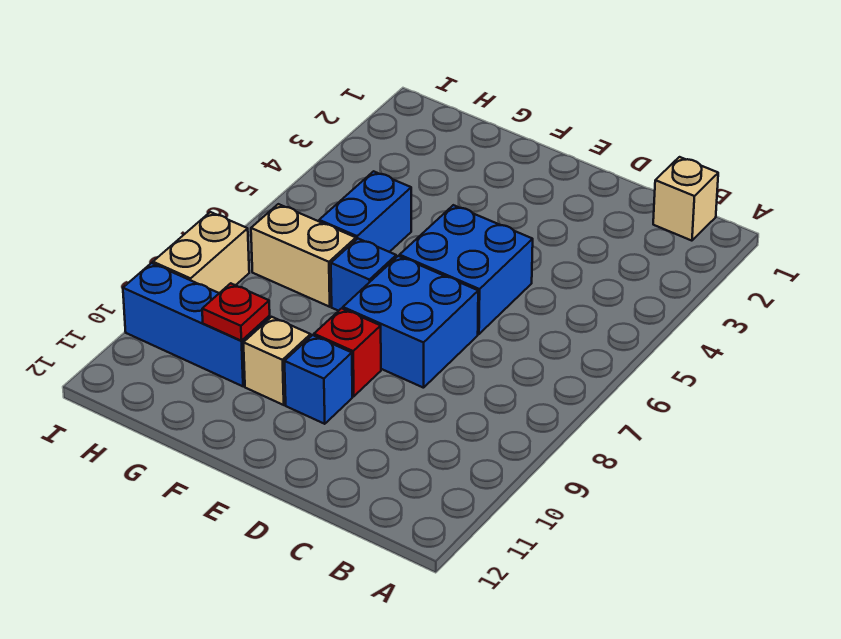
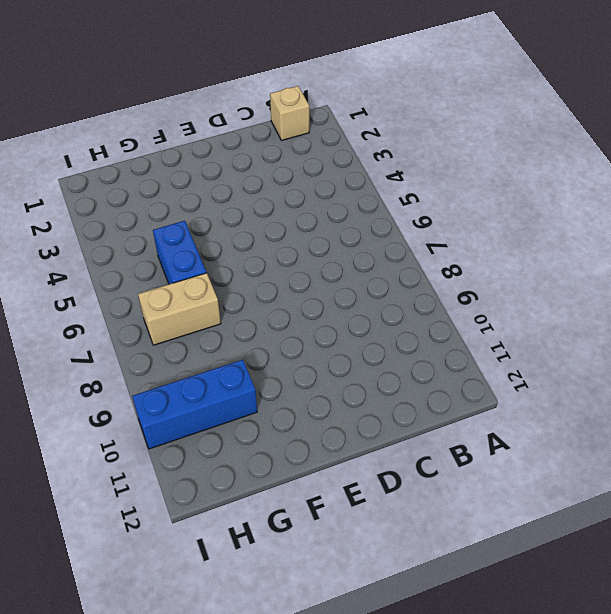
none -> blue 2x2 brick [400,205,533,334]
none -> blue 2x2 brick [343,256,478,388]
none -> red 1x1 brick [314,308,381,396]

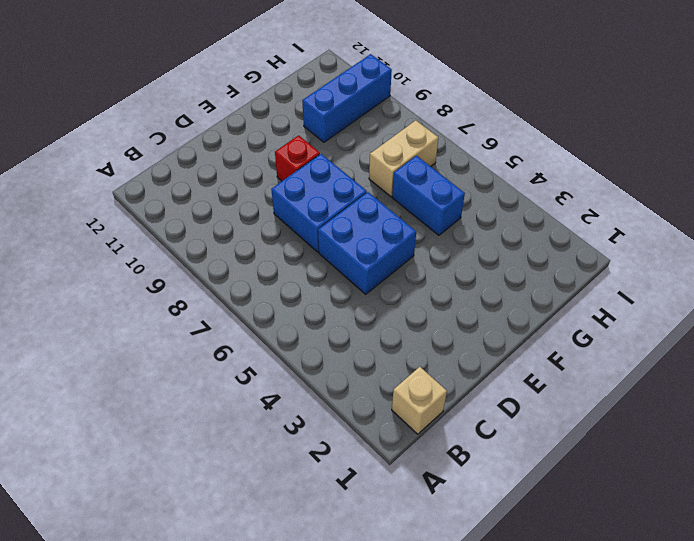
none -> blue 1x1 brick [285,335,352,424]
none -> blue 1x1 brick [331,239,396,311]
none -> tan 1x1 brick [243,317,311,405]

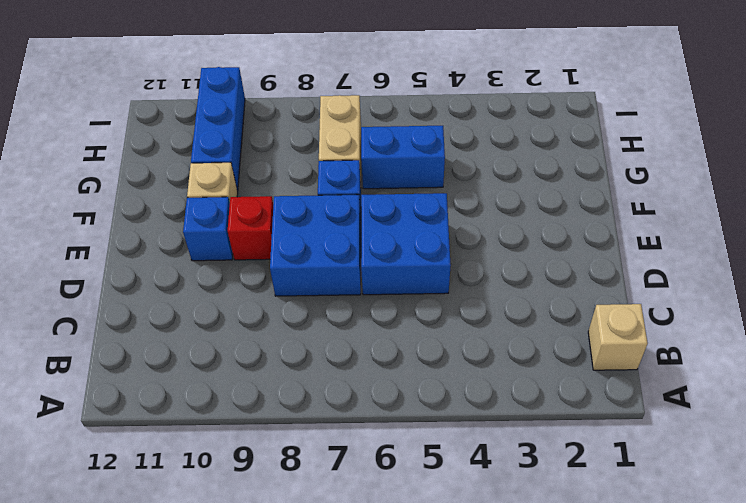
none -> tan 1x2 brick [153,212,249,293]
none -> red 1x1 plate [202,283,270,341]

